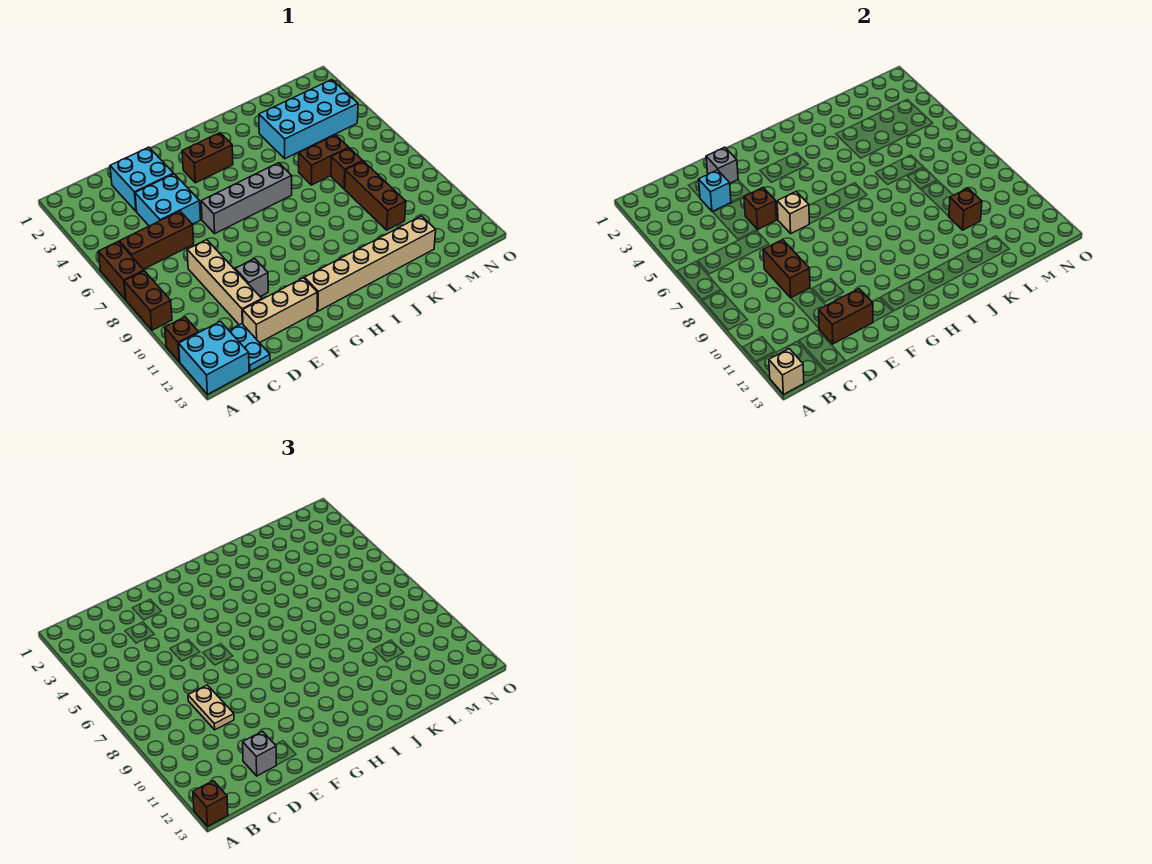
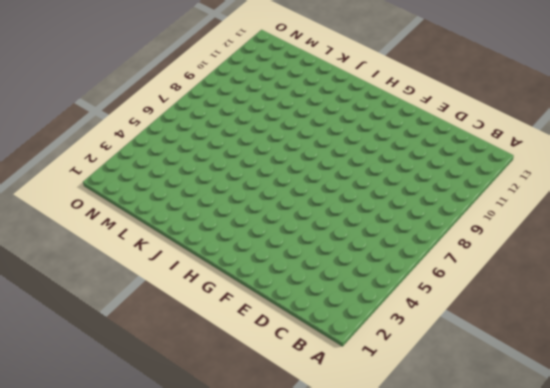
none -> brown 1x2 brick [98,241,144,300]
none -> brown 1x2 brick [124,271,172,330]
none -> brown 1x1 brick [165,317,199,362]

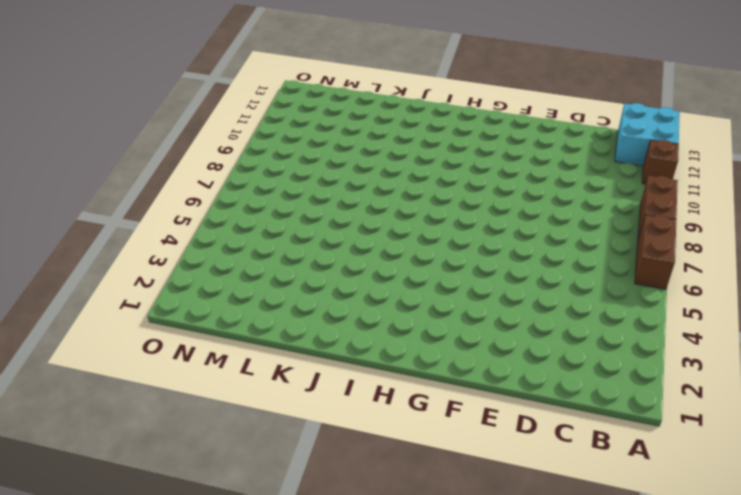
none -> brown 1x3 brick [119,211,194,269]
none -> cyan 1x2 plate [229,324,270,371]
none -> cyan 2x2 brick [110,147,174,212]

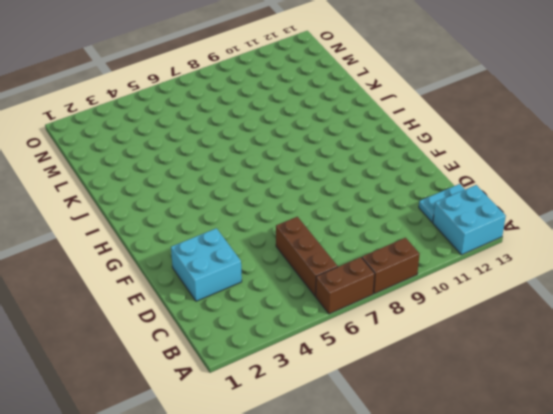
none -> brown 1x1 brick [165,317,199,362]
none -> cyan 2x2 brick [135,174,201,226]
none -> tan 1x4 brick [187,240,262,325]

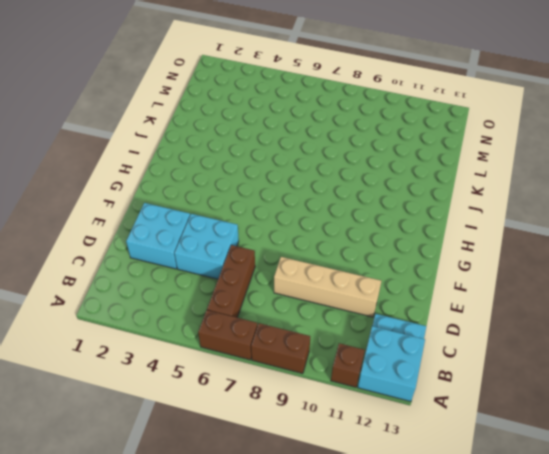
none -> tan 1x3 brick [243,278,317,343]
none -> grey 1x1 brick [235,259,268,296]
none -> grey 1x4 brick [201,163,292,233]

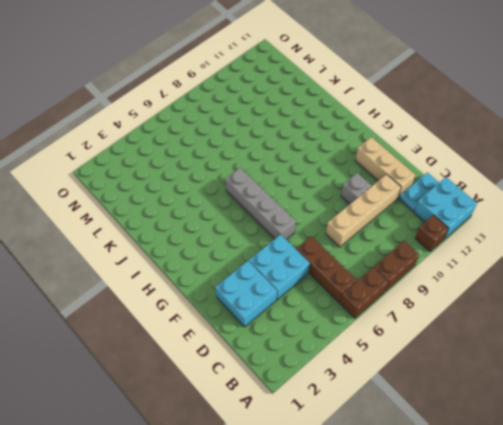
none -> brown 1x2 brick [182,133,233,183]
none -> tan 1x6 brick [304,216,436,311]
none -> cyan 2x4 brick [259,80,358,159]

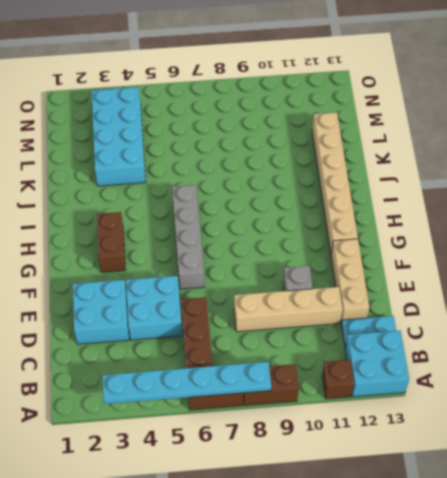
cyan 1x6 plate [102,362,271,404] -> none
none -> brown 1x2 brick [299,135,349,185]
none -> brown 1x1 brick [331,148,362,189]
none -> brown 1x3 brick [345,161,406,230]

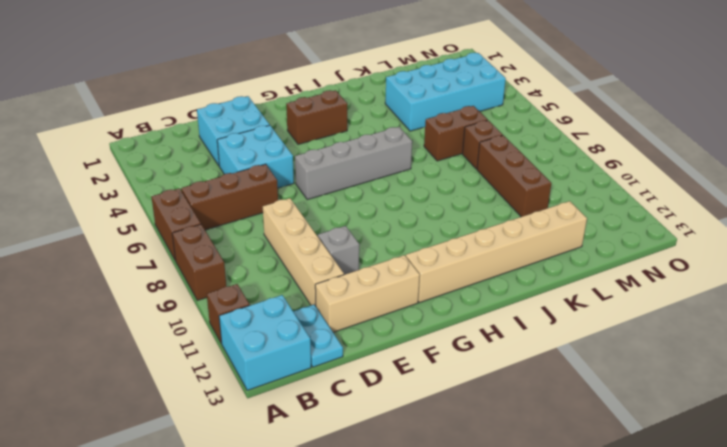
none -> tan 1x1 brick [769,349,804,394]
none -> cyan 1x1 brick [698,170,731,212]
none -> brown 1x2 brick [763,240,810,298]

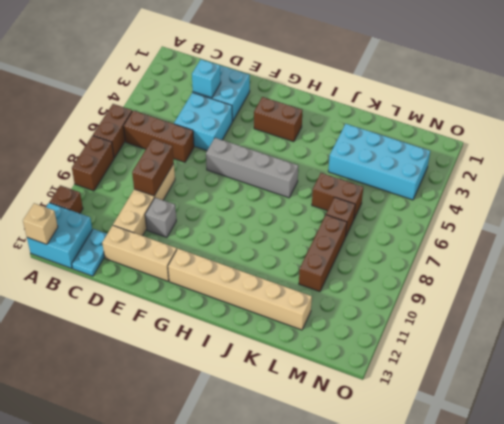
none -> brown 1x2 brick [819,289,873,344]
none -> grey 1x1 brick [706,147,738,183]
none -> brown 1x1 brick [744,188,777,229]

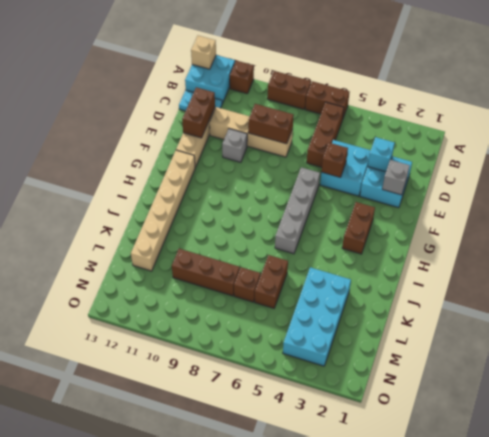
none -> tan 1x1 brick [777,192,809,233]
none -> brown 1x1 brick [949,188,982,230]
none -> brown 1x1 brick [193,781,228,826]

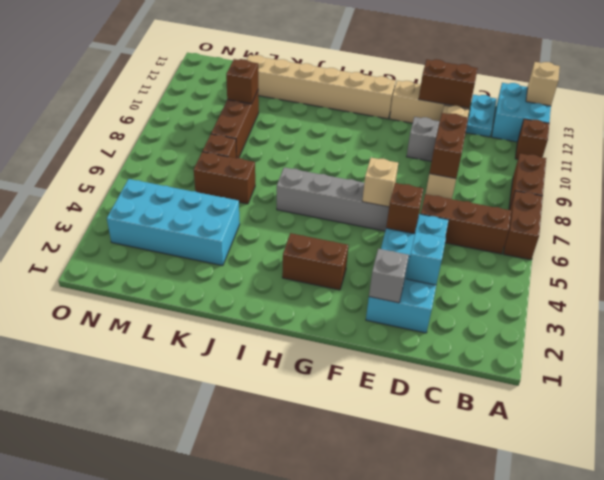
none -> brown 1x1 brick [193,781,228,826]
none -> tan 1x2 plate [188,685,234,730]
none -> grey 1x1 brick [243,731,276,776]

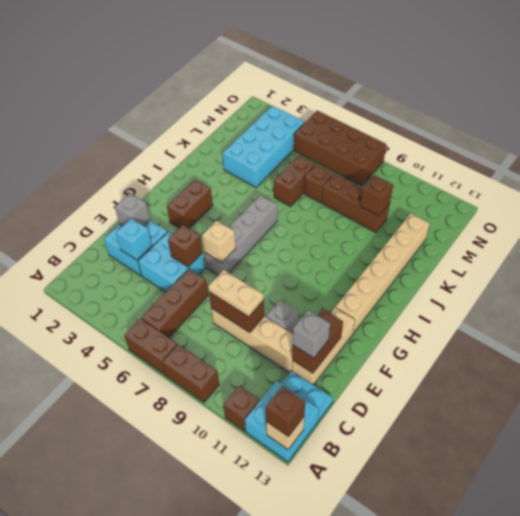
brown 2x4 brick [294,111,386,186] -> none

